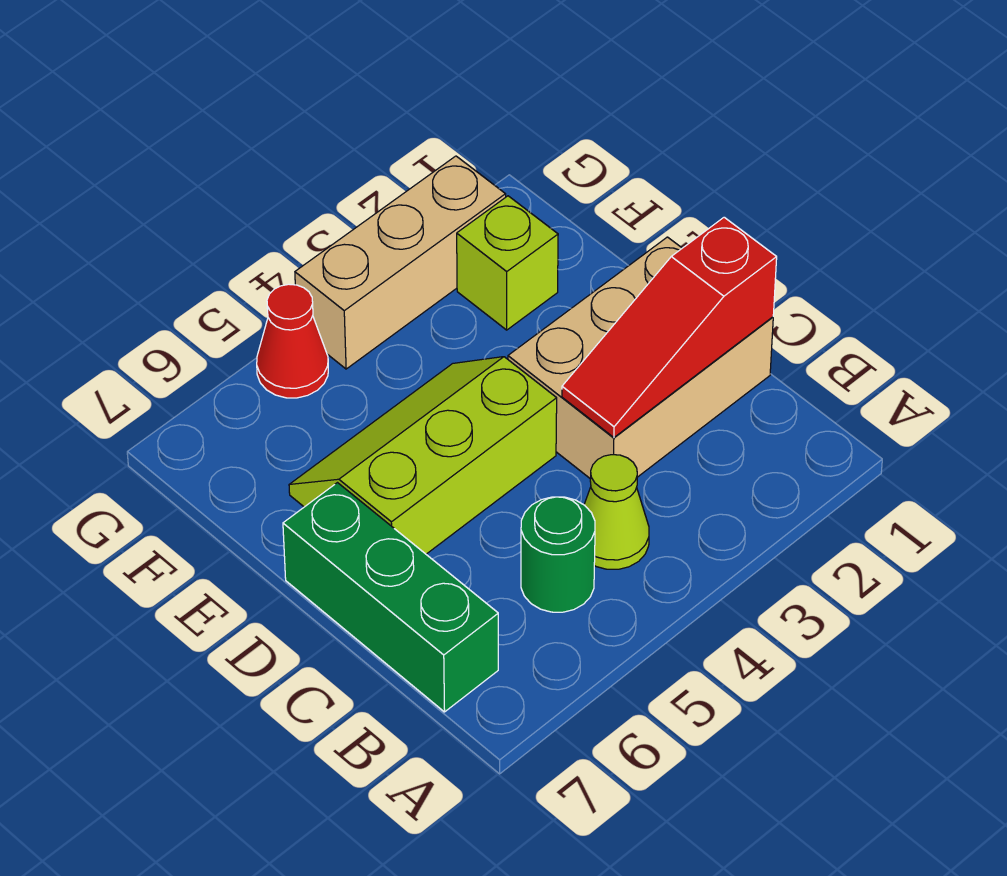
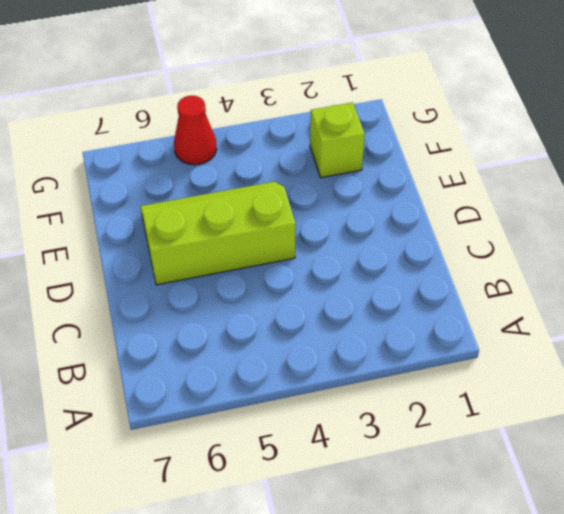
none -> lime 1x1 cone [584,455,649,569]
none -> green 1x1 round brick [521,497,595,612]

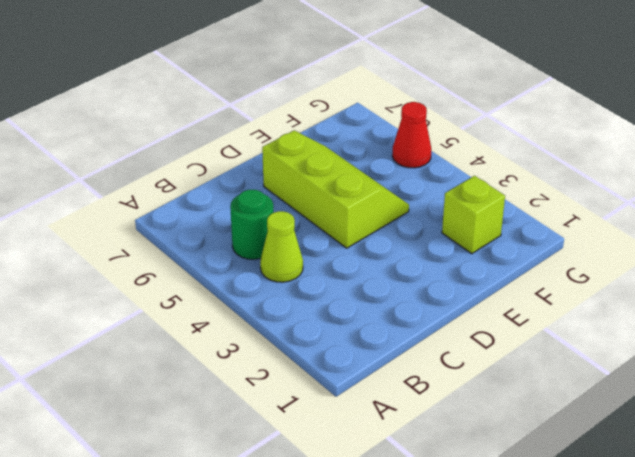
none -> green 1x3 brick [283,483,498,712]
none -> tan 2x3 brick [508,237,773,479]

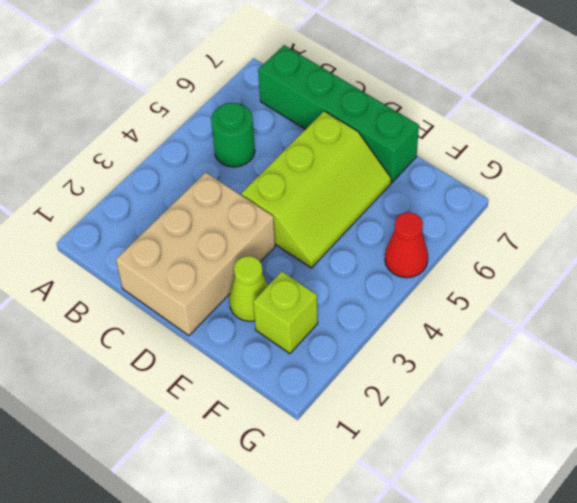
green 1x4 brick [258,45,419,182] -> green 1x3 brick [283,483,498,712]
lime 1x1 cone [229,256,268,321] -> lime 1x1 cone moved to [584,455,649,569]
none -> tan 1x3 brick [295,156,506,369]
none -> red 1x3 slope [562,217,777,438]

